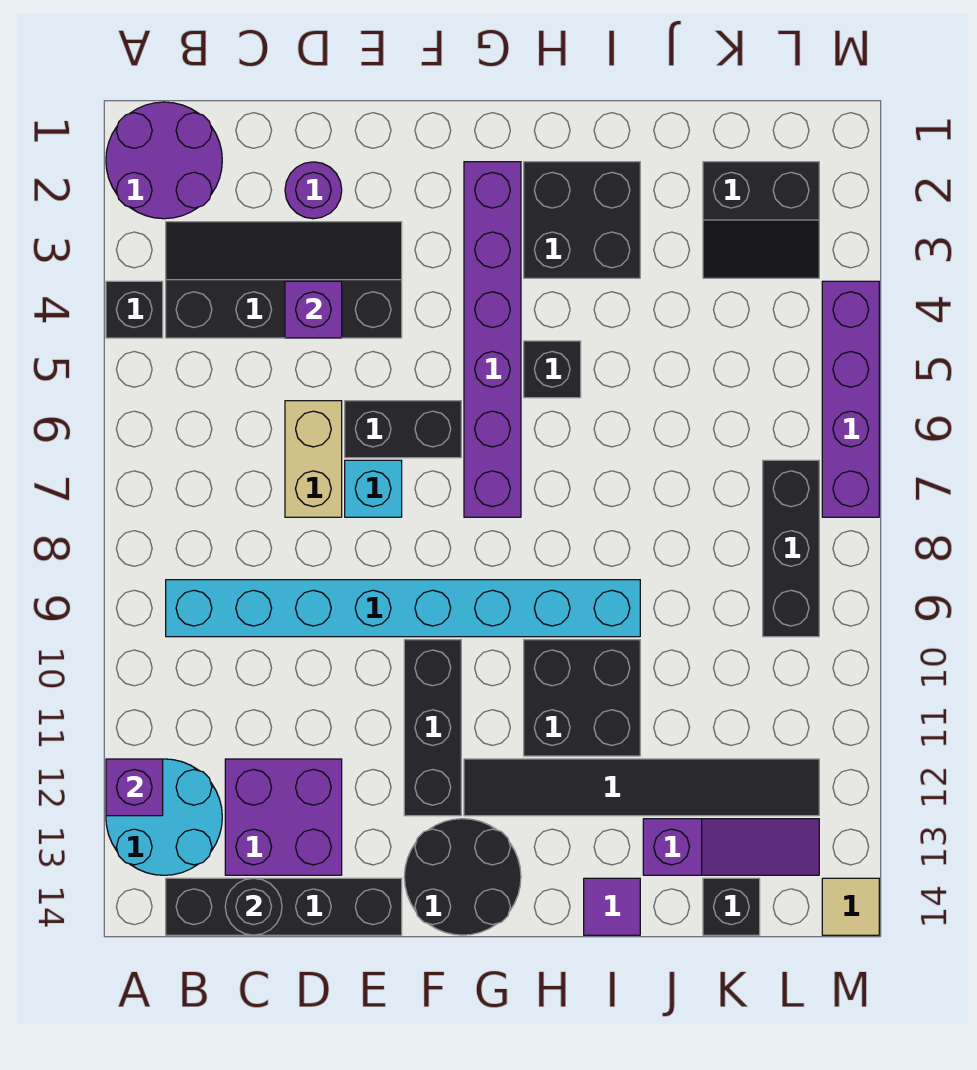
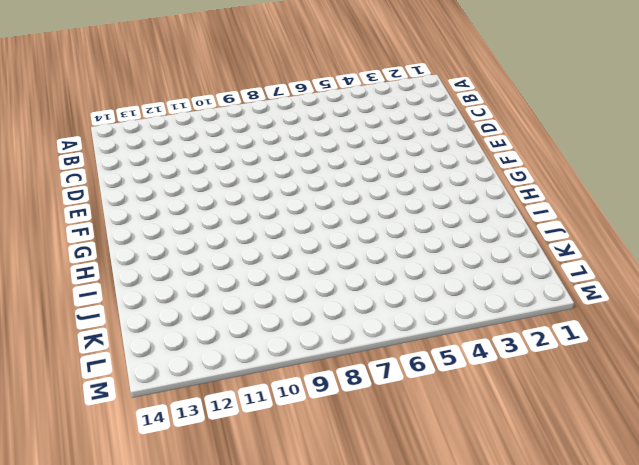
none -> purple 2x2 round brick [106,102,222,219]
none -> black 1x1 brick [106,281,163,338]
none -> cyan 2x2 round brick [106,759,222,875]

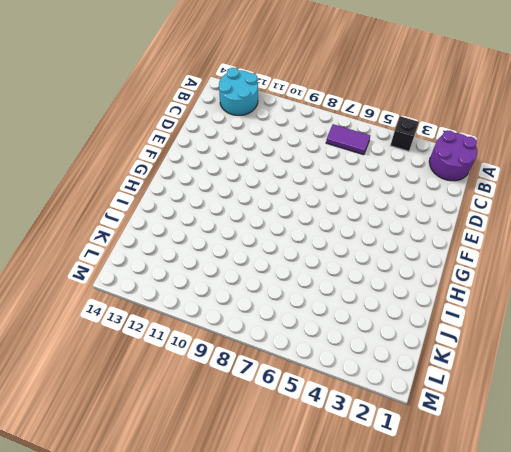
purple 1x2 tile [326,124,370,155] -> none
none -> black 2x4 slope [166,222,402,338]
none -> cyan 1x8 brick [166,580,640,637]
none -> black 1x4 brick [166,878,402,935]

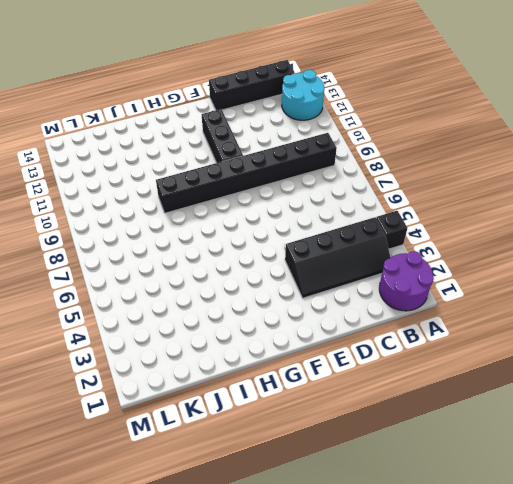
black 1x8 brick [156,133,337,213] -> cyan 1x8 brick [166,580,640,637]
none -> purple 2x2 brick [225,759,342,875]
none -> purple 1x1 round brick [285,162,342,219]
none -> tan 1x2 brick [285,401,342,517]

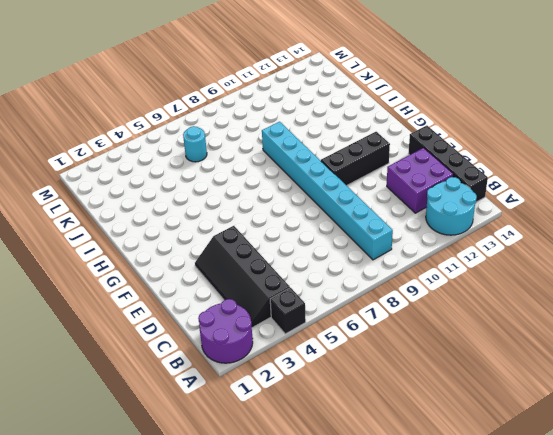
cyan 1x1 round brick [183,126,207,162] -> none
none -> purple 1x1 round brick [285,162,342,219]
none -> tan 1x2 brick [285,401,342,517]
none -> black 1x2 brick [345,401,461,458]

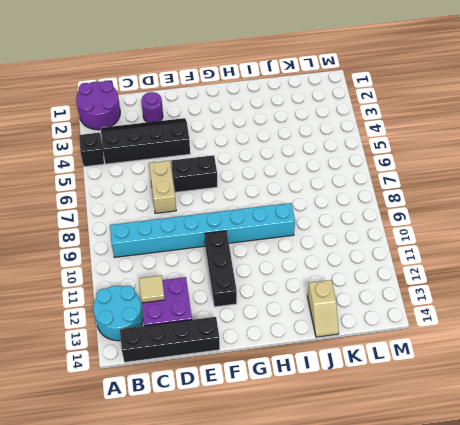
tan 1x1 tile [139,276,165,303] -> tan 1x1 tile moved to [822,878,879,935]
tan 1x2 slope [307,280,339,337] -> purple 1x3 slope [643,819,819,875]
none -> cyan 1x1 brick [345,460,402,517]
none -> black 2x2 round brick [404,819,521,935]
none -> purple 1x6 brick [464,162,521,517]

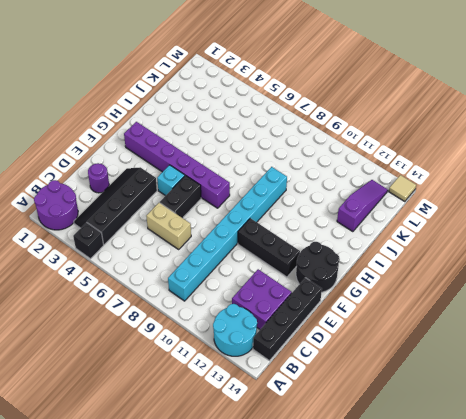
cyan 1x1 brick [157,165,185,196] -> cyan 1x1 brick moved to [345,460,402,517]
none -> black 1x6 tile [464,759,819,816]
none -> black 2x2 brick [524,162,640,278]
none -> black 1x1 brick [524,341,581,398]

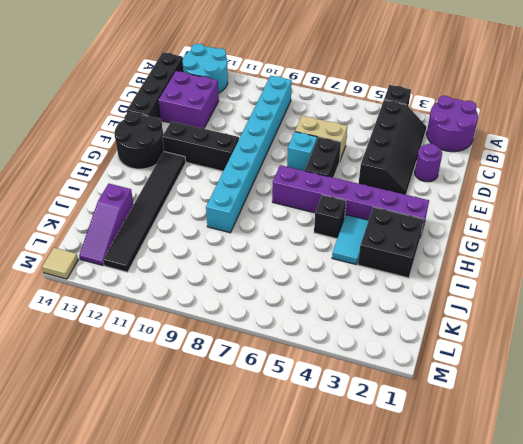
cyan 1x2 tile [332,215,369,265] -> none
none -> black 2x2 brick [524,640,640,756]
none -> purple 1x1 tile [584,878,640,935]
none -> black 2x2 slope [703,162,819,278]

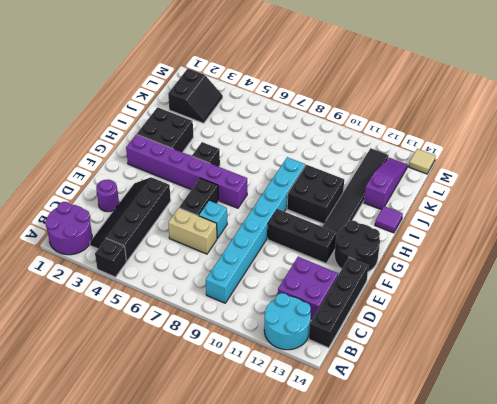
none -> black 1x1 brick [703,878,760,935]
none -> black 1x3 brick [763,460,819,637]
none -> purple 1x4 brick [822,281,879,517]

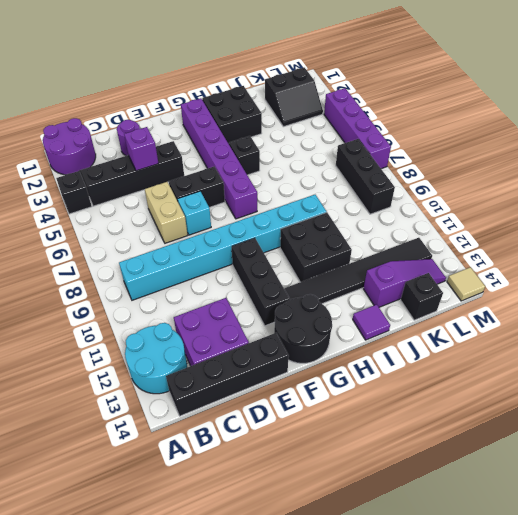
none -> purple 1x1 brick [106,759,163,816]
none -> black 1x1 round brick [225,878,282,935]

